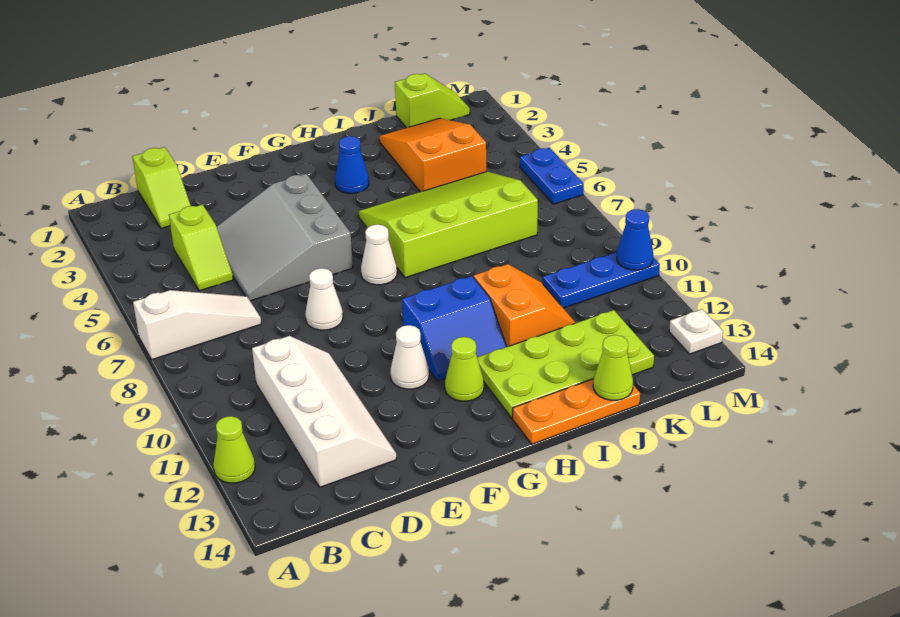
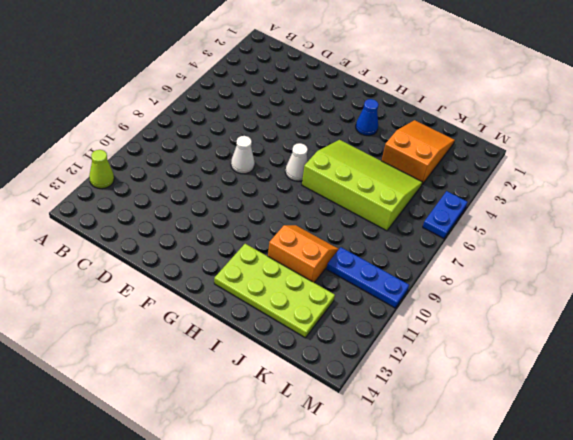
orange 2x2 slope [268,225,339,283] -> orange 2x2 slope turned to [474,264,575,347]
none -> white 1x3 slope [133,290,261,360]
none -> lime 1x2 slope [132,147,191,228]
none -> lime 1x2 slope [169,205,233,291]

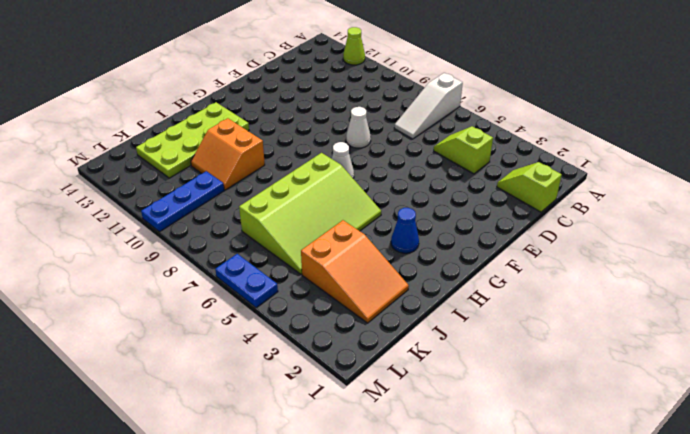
none -> white 2x4 slope [252,336,396,487]
none -> grey 3x3 slope [216,174,353,301]
none -> white 1x1 cone [390,325,429,389]

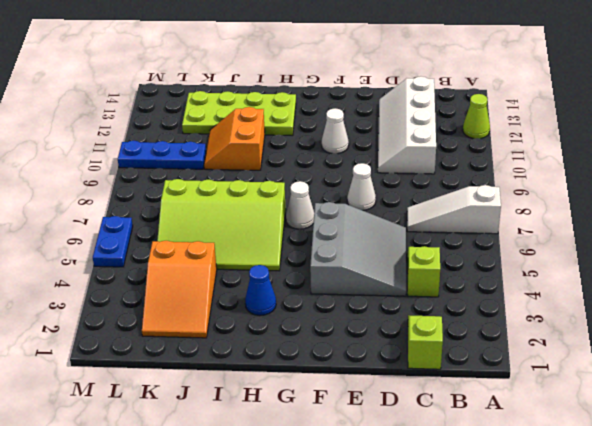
none -> blue 2x2 slope [402,276,507,381]
none -> lime 1x1 cone [445,337,484,401]
none -> orange 1x3 plate [513,379,640,444]

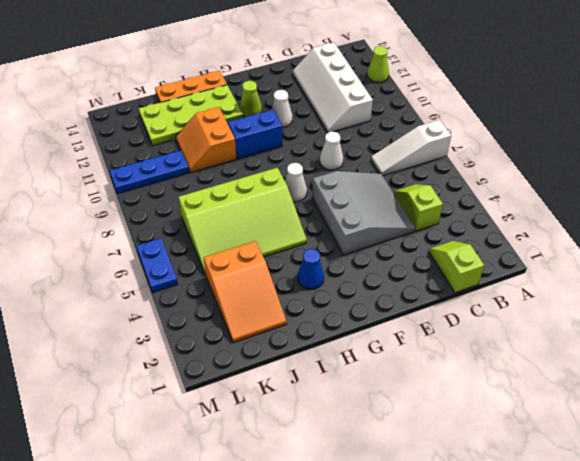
none -> lime 1x2 slope [395,73,470,128]
none -> white 1x1 plate [669,309,723,354]
none -> lime 1x1 cone [593,335,633,400]

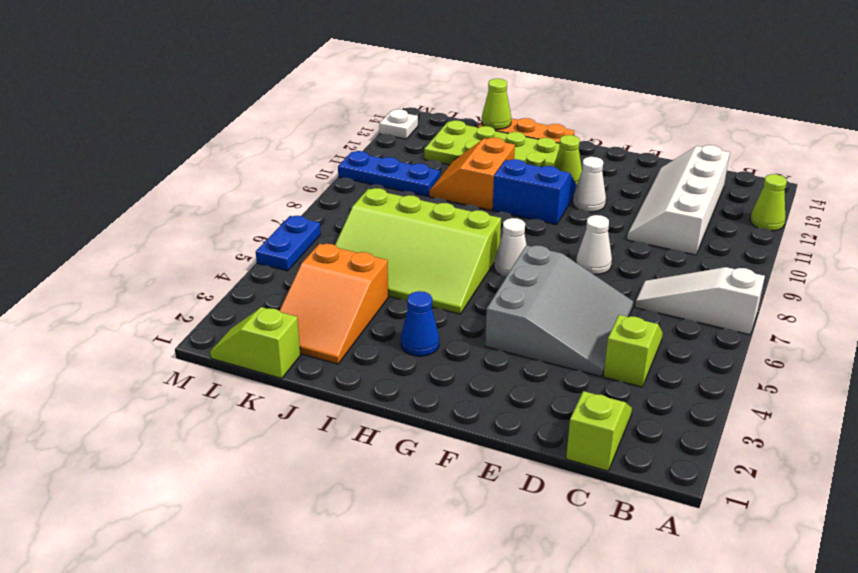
none -> blue 1x1 cone [617,209,653,270]

